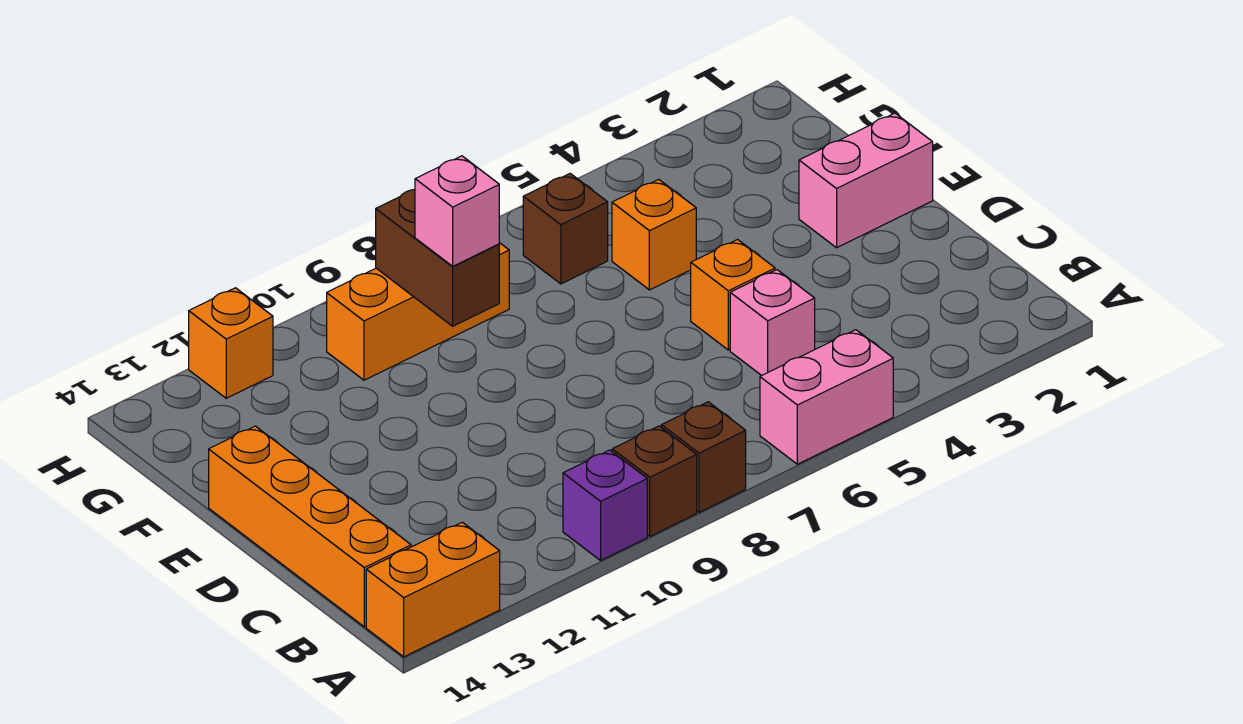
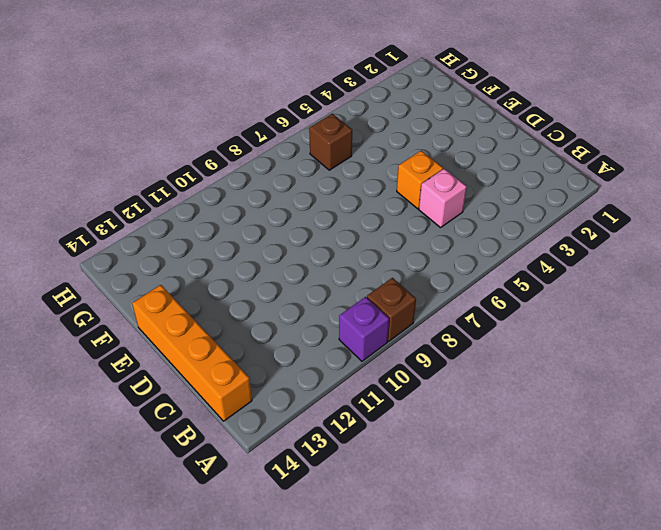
none -> pink 1x2 brick [760,330,893,464]
none -> brown 1x1 brick [661,402,746,512]
none -> orange 1x2 brick [366,522,500,657]

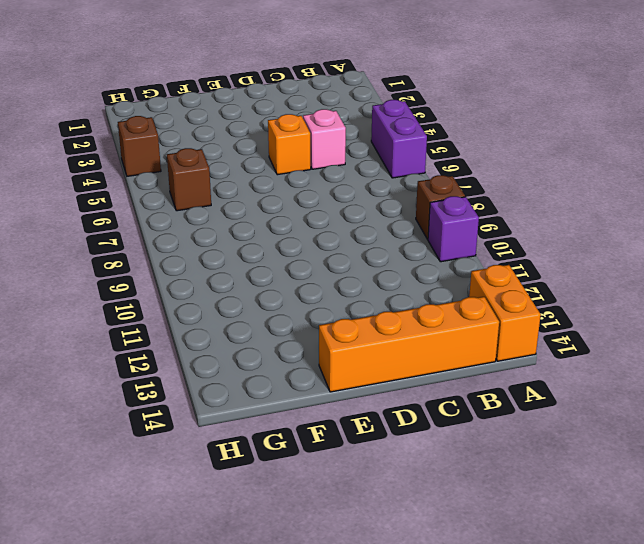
purple 1x2 brick [371,100,427,178] -> pink 1x2 brick [760,330,893,464]
brown 1x1 brick [118,116,161,176] -> brown 1x1 brick moved to [661,402,746,512]
none -> pink 1x2 brick [799,113,933,248]
none -> orange 1x1 brick [612,179,696,290]
none -> orange 1x3 brick [327,243,509,380]

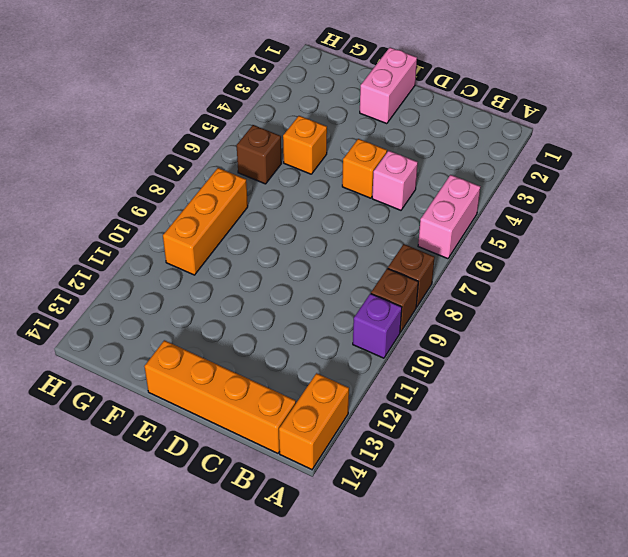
none -> orange 1x1 brick [189,288,273,398]
none -> brown 1x2 brick [376,190,499,326]
none -> pink 1x1 brick [415,156,499,266]

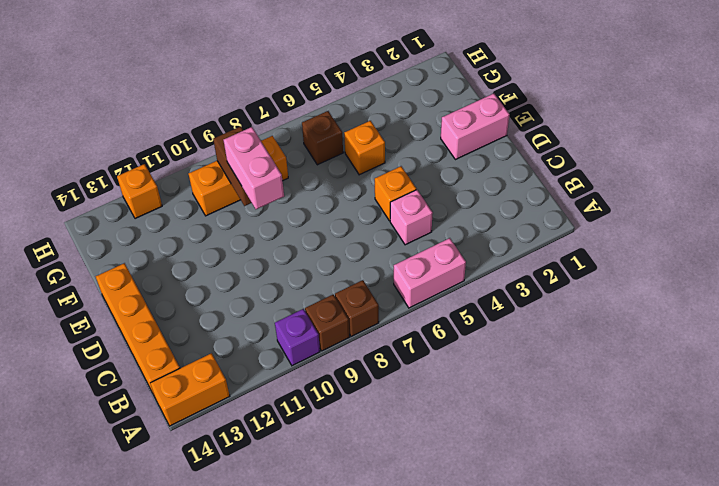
pink 1x2 brick [223,127,284,209] -> pink 1x1 brick [415,156,499,266]

